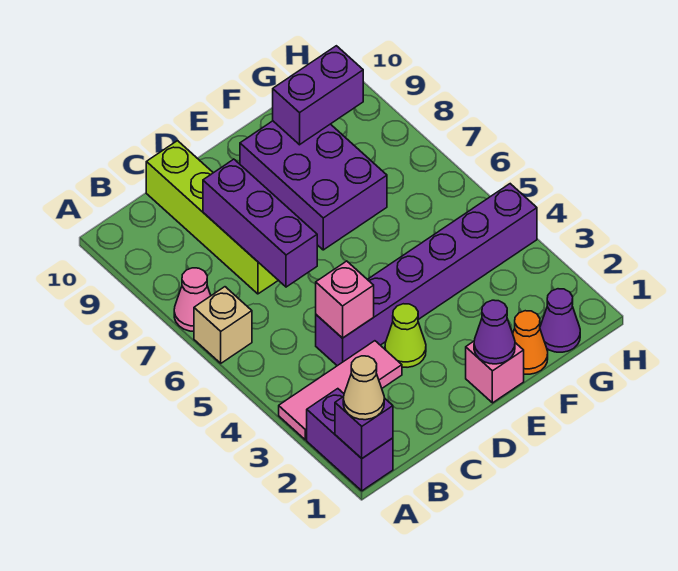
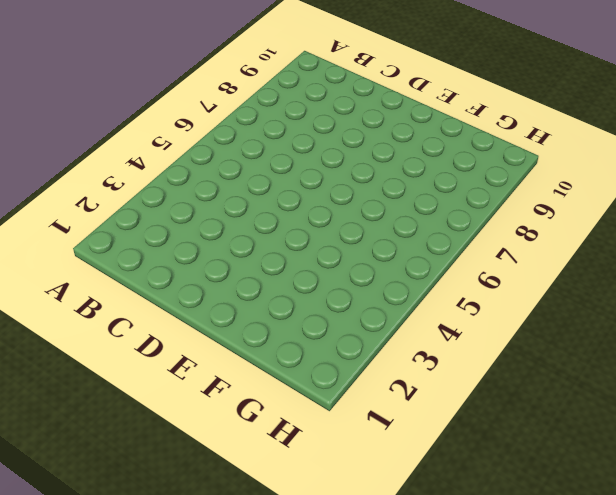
none -> purple 1x2 brick [307,389,393,491]
none -> pink 1x3 tile [279,341,402,440]
none -> tan 1x1 brick [194,287,252,363]

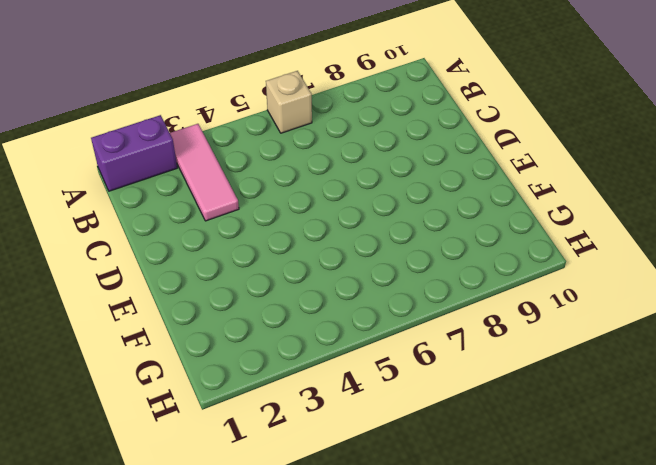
none -> pink 1x1 cone [174,268,211,331]
none -> purple 1x6 brick [316,184,537,366]
none -> lime 1x4 brick [146,141,278,294]

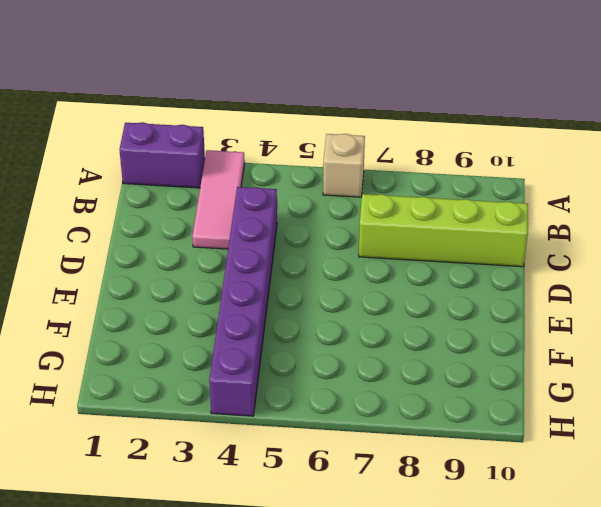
none -> pink 1x1 cone [174,268,211,331]
none -> lime 1x1 cone [385,304,426,367]
none -> pink 1x1 brick [466,341,524,403]

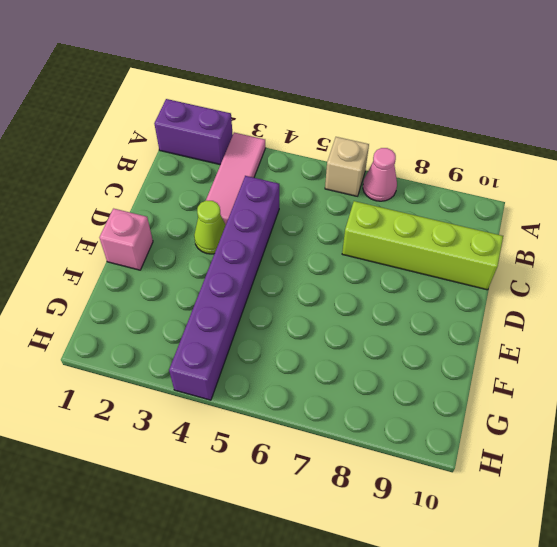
none -> purple 2x3 brick [240,121,387,250]
none -> orange 1x1 cone [513,311,548,374]
none -> purple 1x1 cone [540,289,580,352]

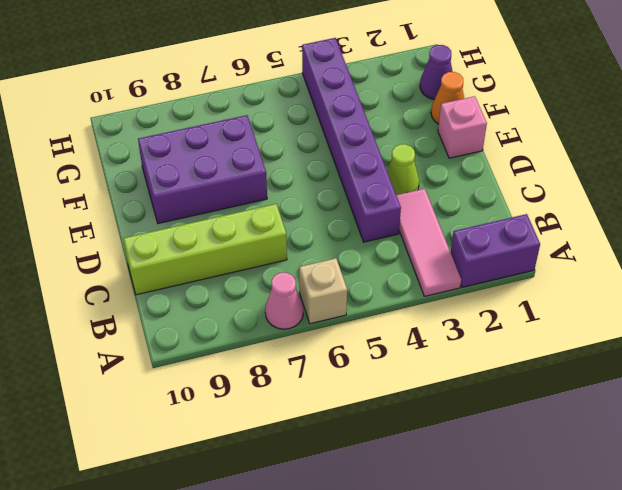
none -> purple 1x1 brick [335,397,393,458]
none -> pink 1x1 brick [316,261,374,338]
none -> purple 1x3 brick [203,159,317,287]

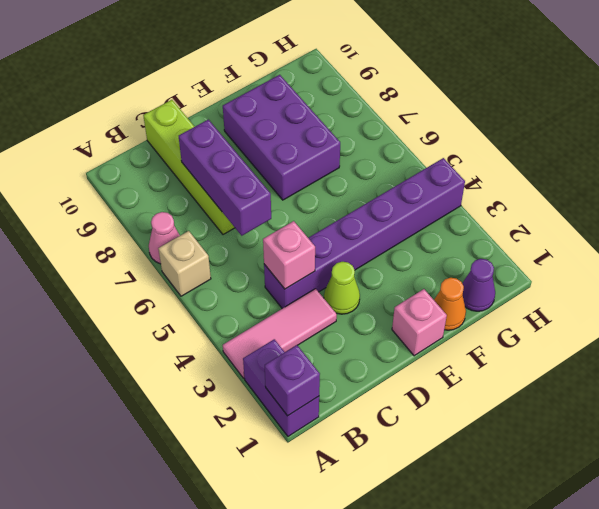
none -> purple 1x1 cone [474,300,515,364]
none -> purple 1x2 brick [273,46,363,145]
none -> tan 1x1 cone [343,356,384,420]

